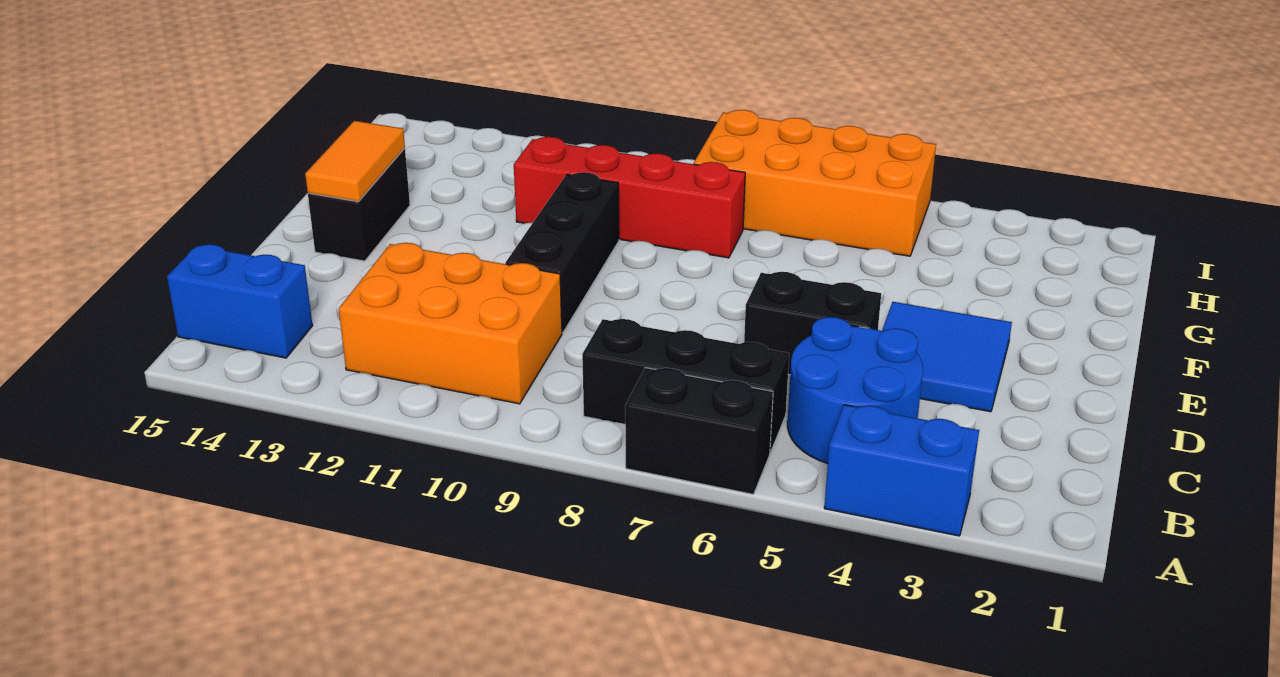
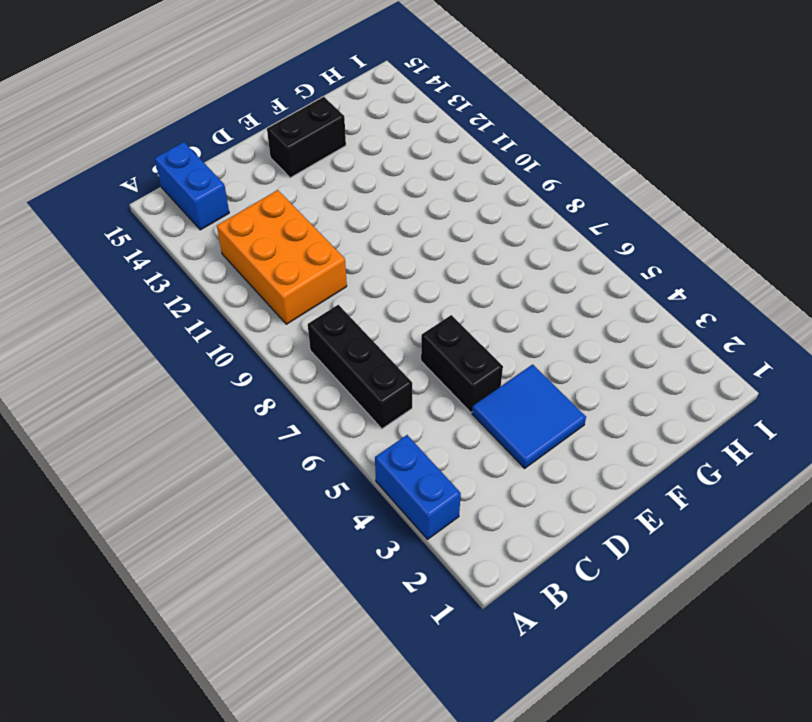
none -> black 1x2 brick [625,368,773,494]
none -> blue 2x2 round brick [787,317,923,464]
none -> black 1x3 brick [506,172,619,333]

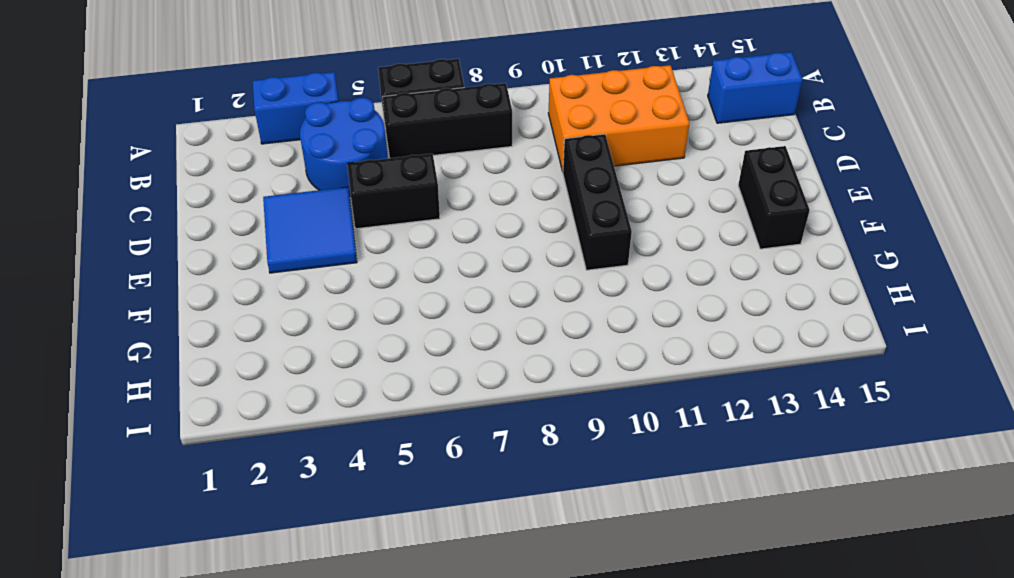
none -> red 1x4 brick [514,137,745,258]
none -> orange 2x4 brick [694,110,936,256]
none -> orange 1x2 tile [305,121,405,202]

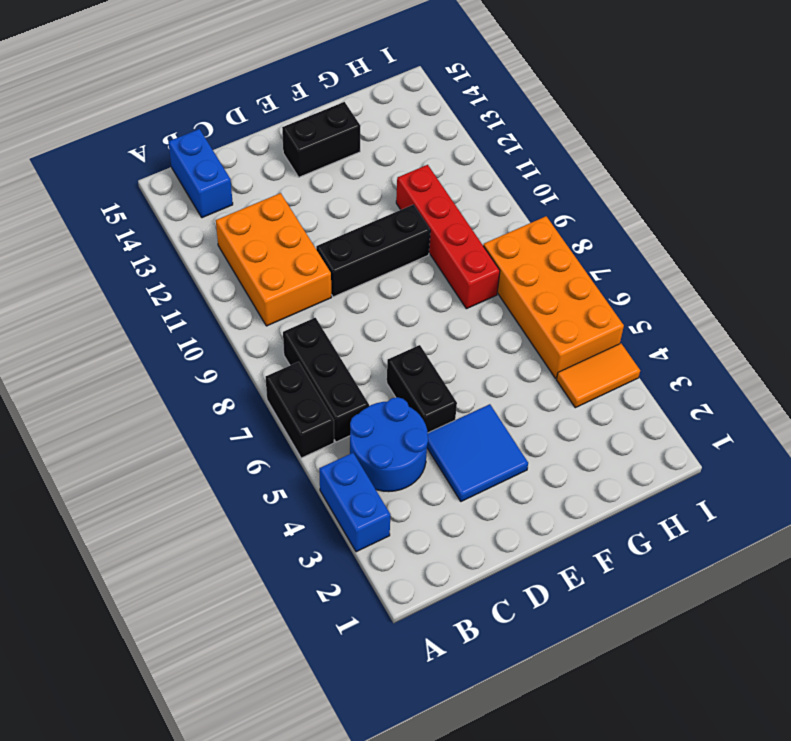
orange 1x2 tile [557,343,640,408] -> orange 1x2 tile moved to [305,121,405,202]

